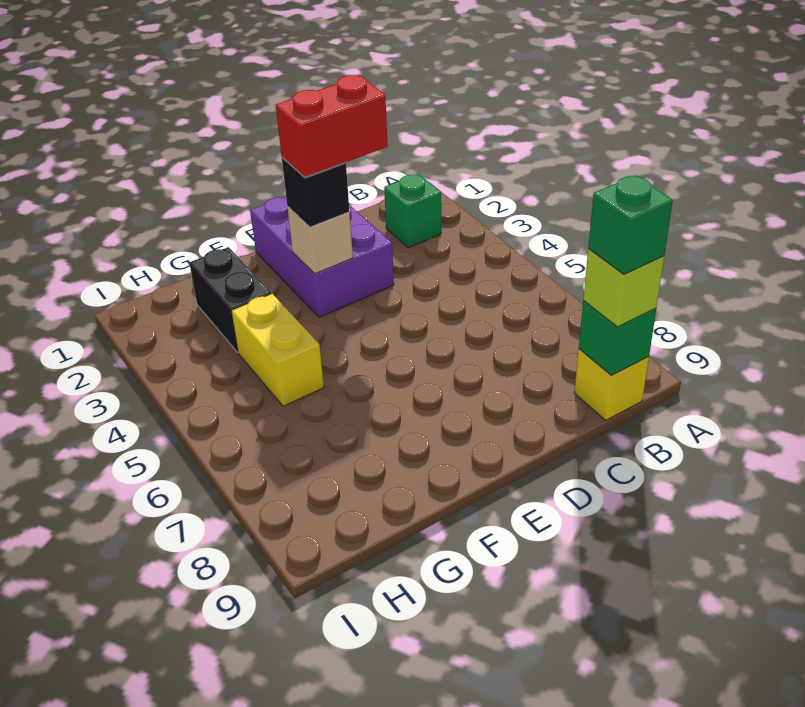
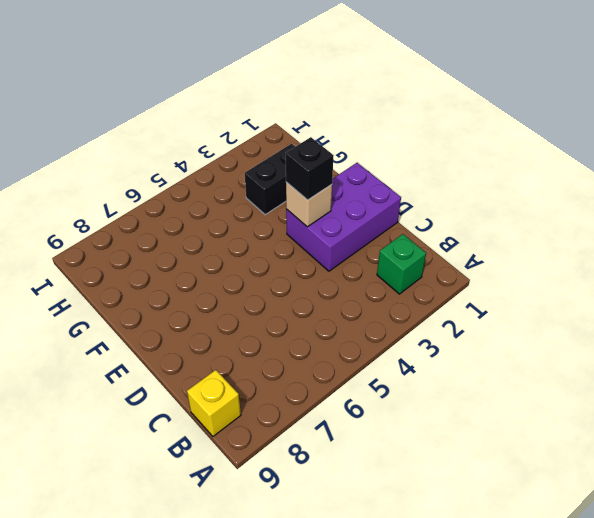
none -> yellow 1x2 brick [231,294,324,406]
none -> green 1x1 brick [579,301,656,375]

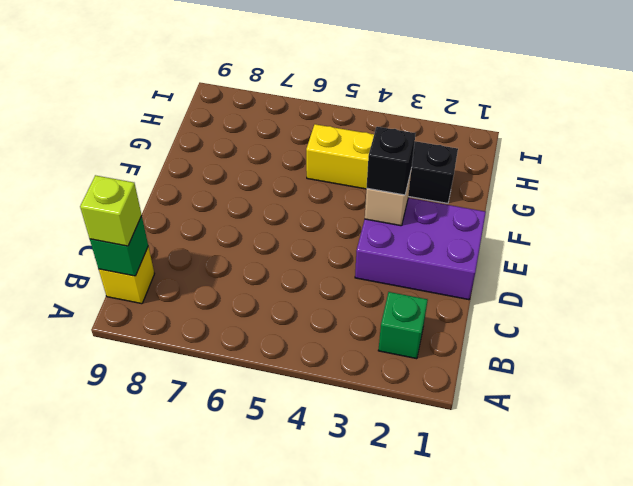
none -> green 1x1 brick [588,175,673,274]
none -> red 1x2 brick [276,75,388,177]

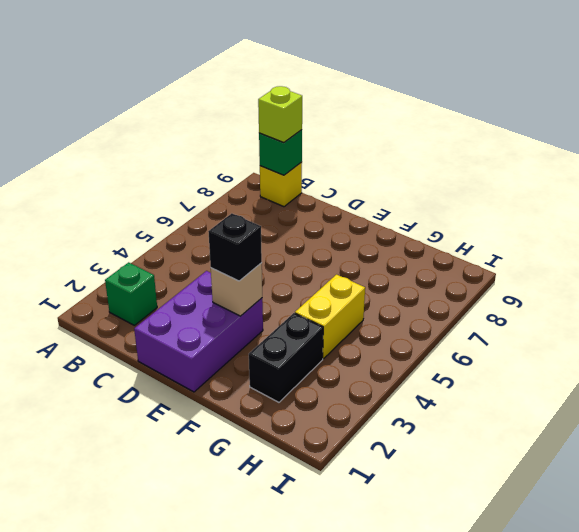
none -> green 1x1 brick [588,175,673,274]
none -> red 1x2 brick [276,75,388,177]

